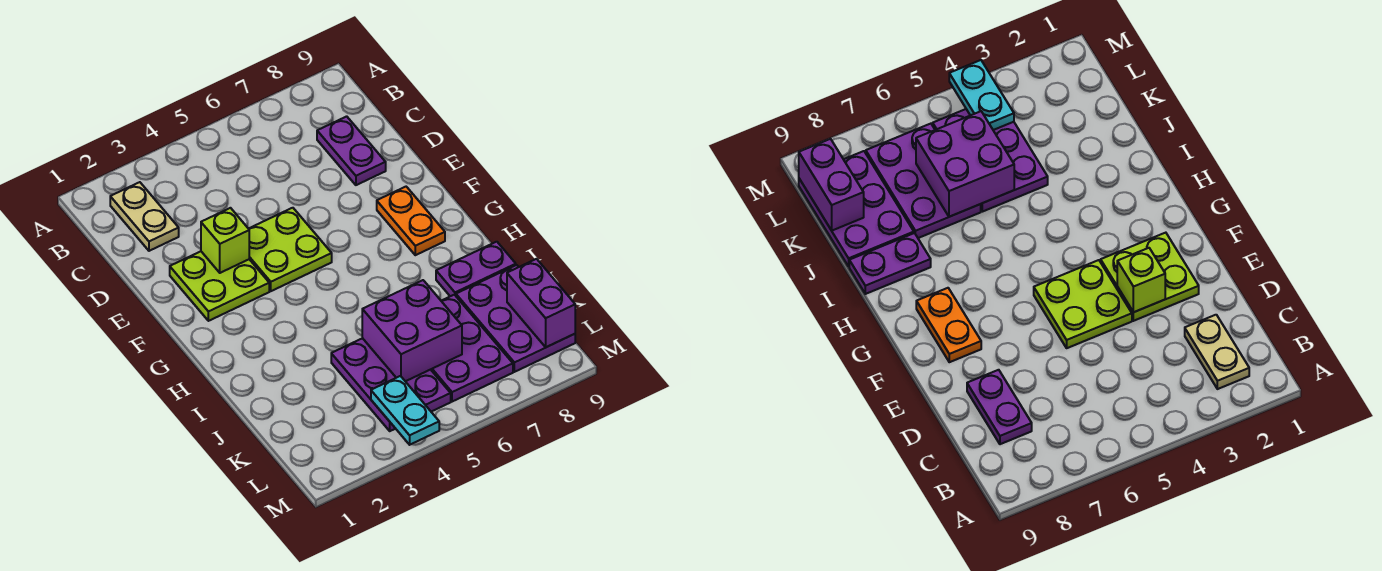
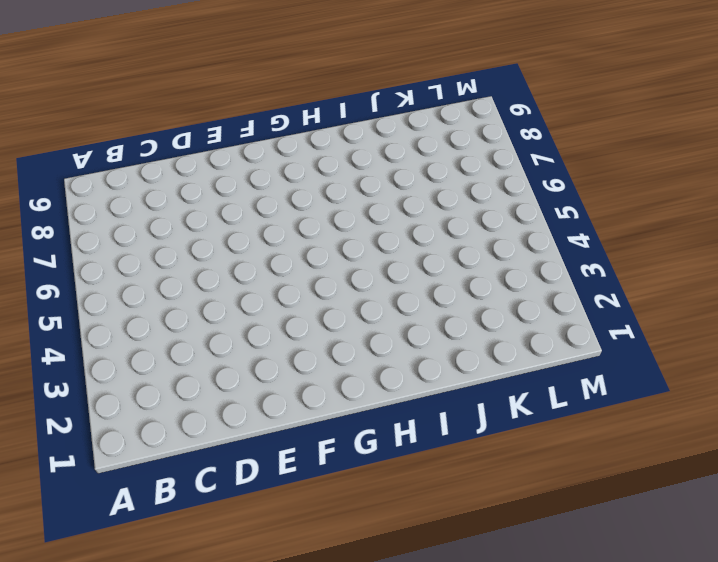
none -> tan 1x2 plate [110,182,179,251]
none -> purple 1x2 plate [317,116,386,185]
none -> lime 2x2 plate [170,251,269,321]

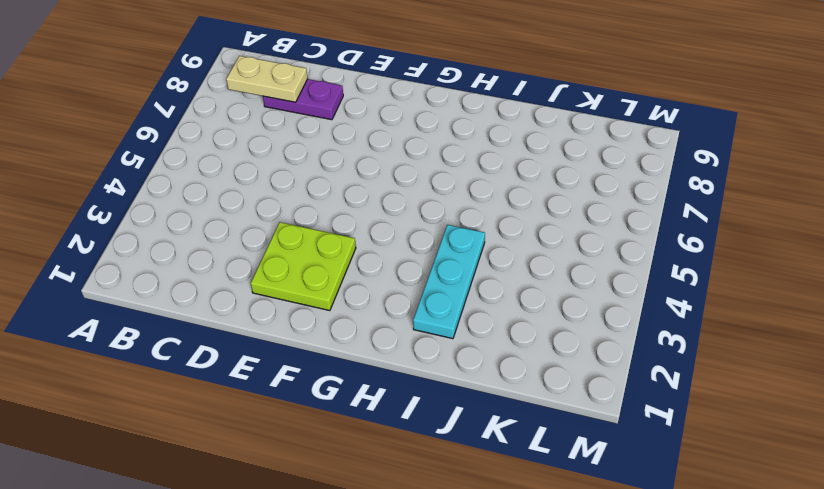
tan 1x2 plate [226,56,308,102] -> tan 1x2 plate moved to [110,182,179,251]
cyan 1x3 plate [413,225,485,339] -> none
none -> lime 2x2 plate [249,208,332,291]
none -> orange 1x2 plate [377,187,445,255]
none -> purple 1x2 plate [436,242,516,296]

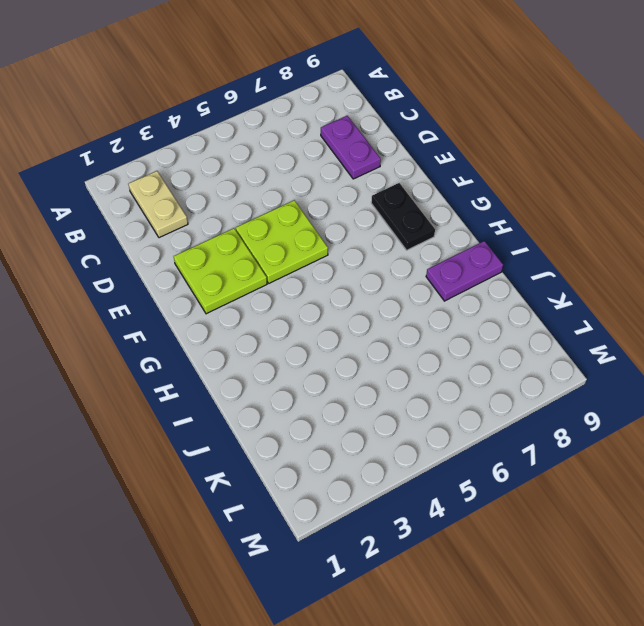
black 1x2 plate [371,183,435,250] -> orange 1x2 plate [377,187,445,255]
none -> purple 2x3 plate [331,338,451,431]
none -> purple 2x3 plate [431,295,513,402]
none -> purple 2x3 plate [456,265,575,372]

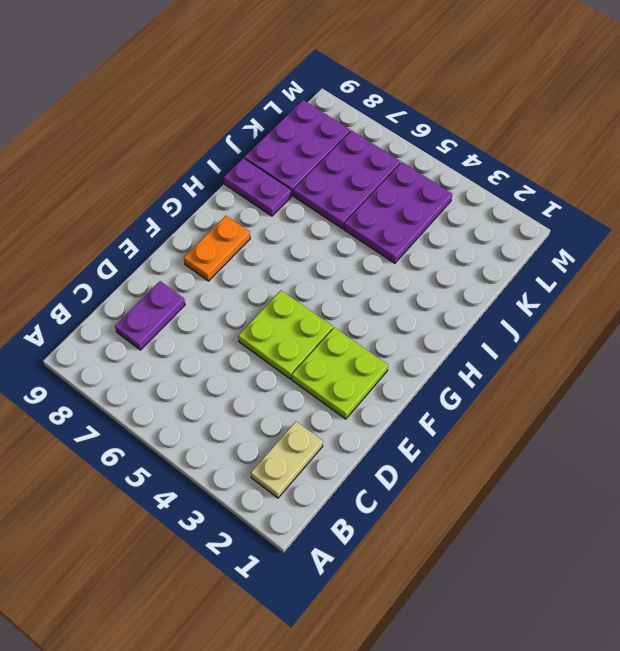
none -> lime 1x1 brick [201,208,249,273]
none -> purple 2x2 brick [362,280,462,381]
none -> purple 1x2 brick [507,259,575,347]

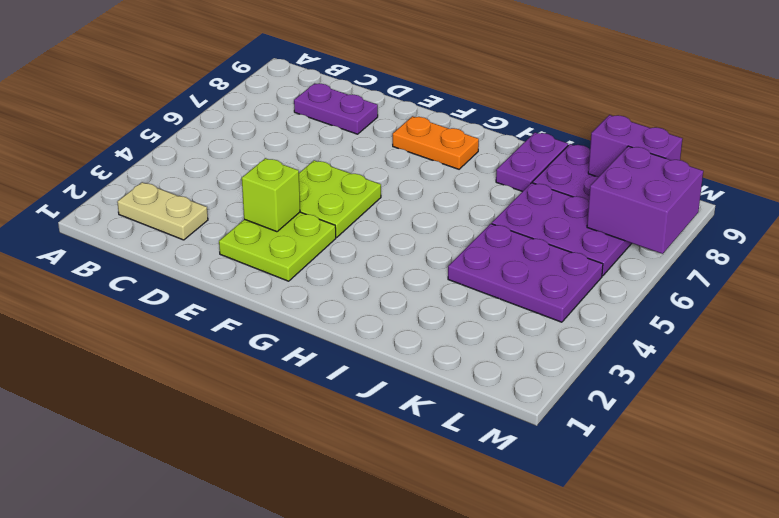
purple 2x2 brick [587,146,703,254] -> purple 2x2 brick moved to [362,280,462,381]
none -> cyan 1x2 plate [371,376,439,445]

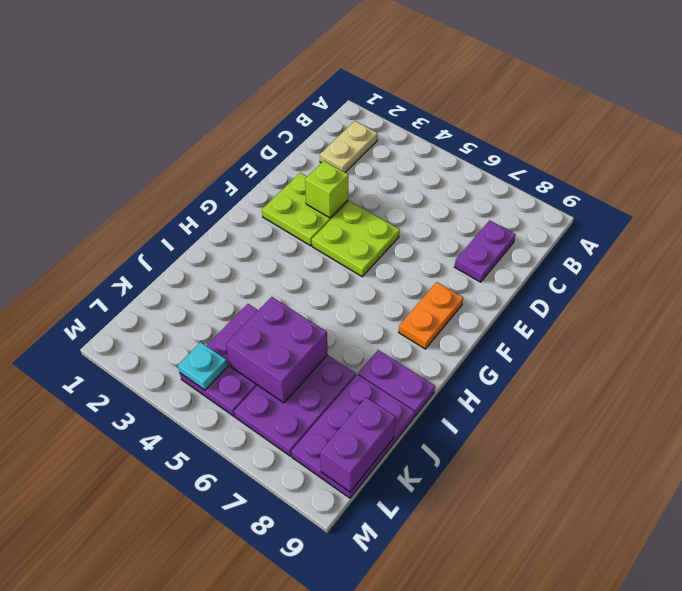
cyan 1x1 plate [178,342,228,390] -> cyan 1x2 plate [371,376,439,445]

